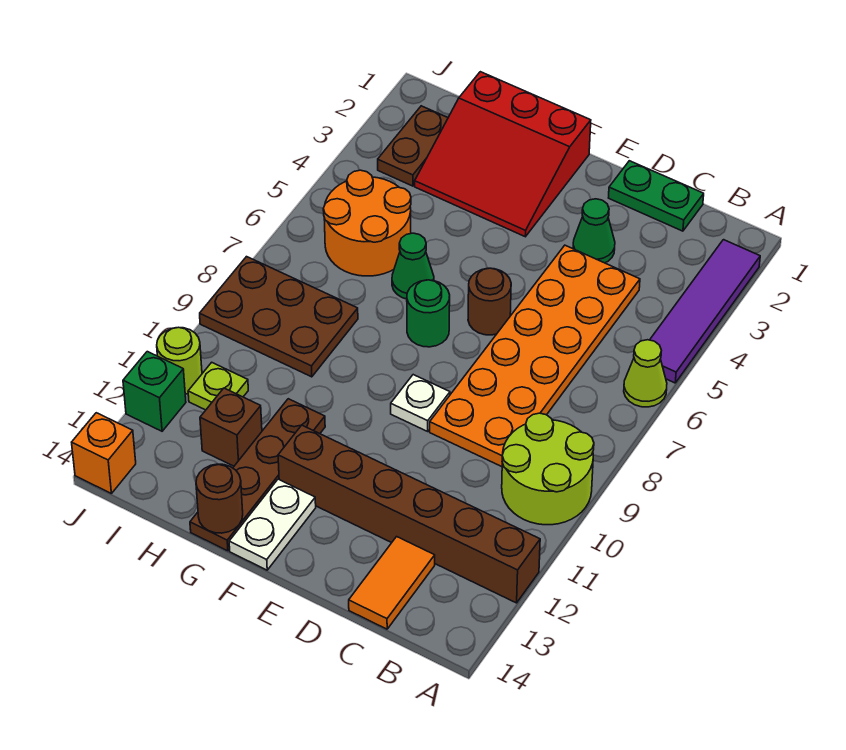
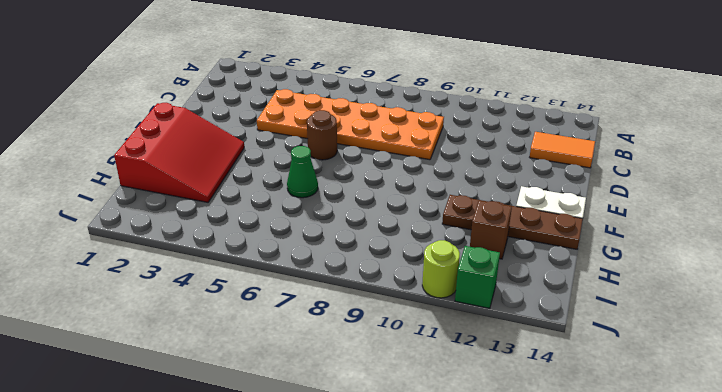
none -> purple 1x4 tile [650,240,760,383]
none -> lime 1x1 cone [624,340,667,407]
none -> lime 2x2 round brick [502,413,594,525]

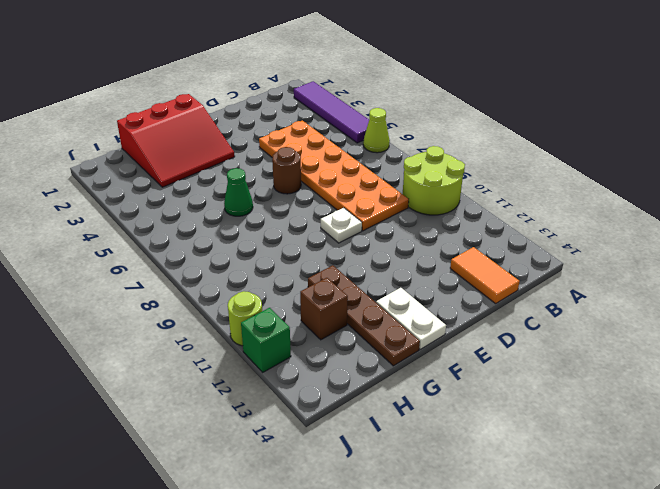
none -> brown 1x6 brick [278,425,540,603]
none -> green 1x2 plate [609,161,704,231]
none -> green 1x1 cone [573,199,615,263]

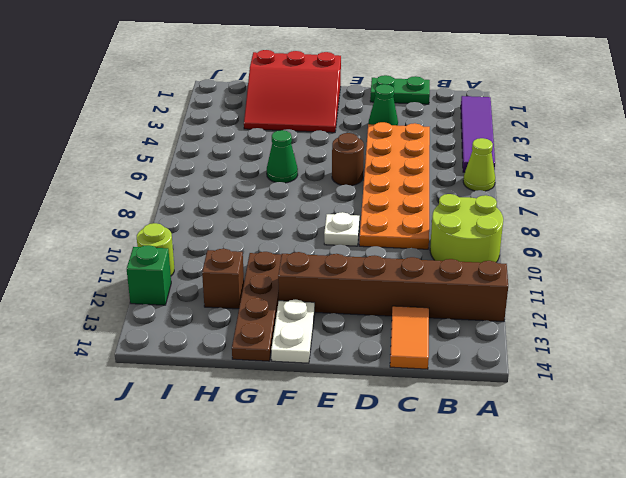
none -> green 1x1 round brick [407,280,450,347]
none -> orange 2x2 round brick [323,170,411,276]
none -> brown 2x3 plate [200,257,358,377]

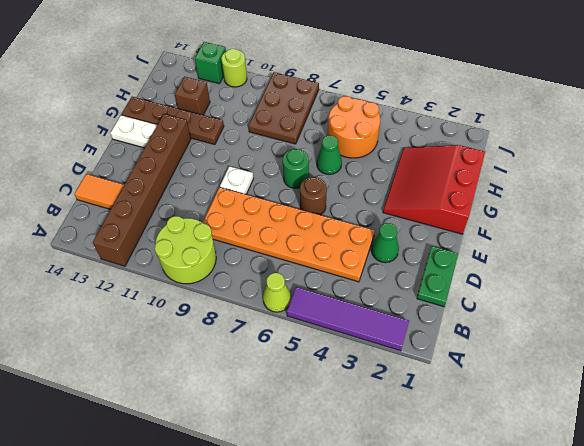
none -> brown 1x2 plate [378,106,448,186]
none -> lime 1x1 plate [188,362,248,410]
none -> orange 1x1 brick [72,413,136,493]

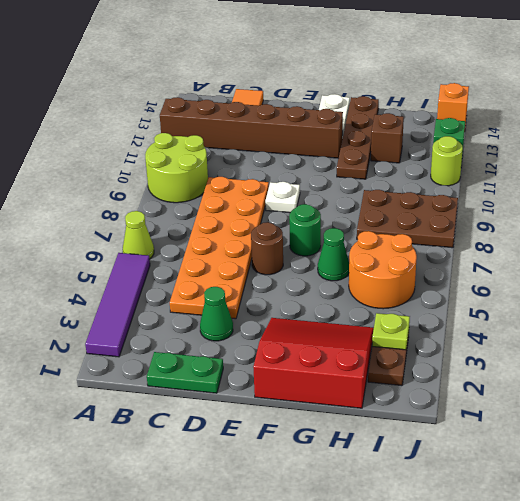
lime 1x1 plate [372,313,410,350] -> lime 1x1 plate moved to [188,362,248,410]
none -> brown 1x1 round brick [196,464,243,533]

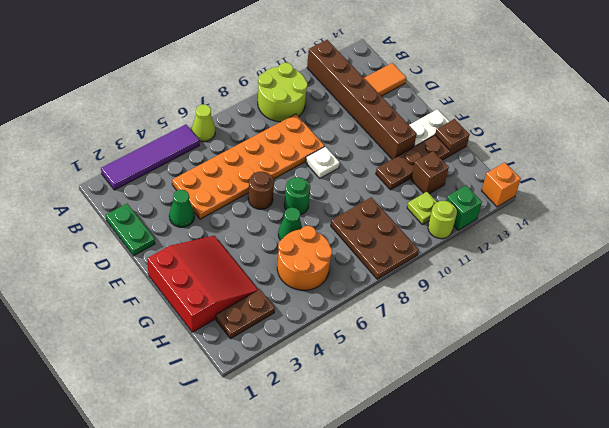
brown 1x1 plate [435,119,470,150] -> brown 1x1 round brick [196,464,243,533]

